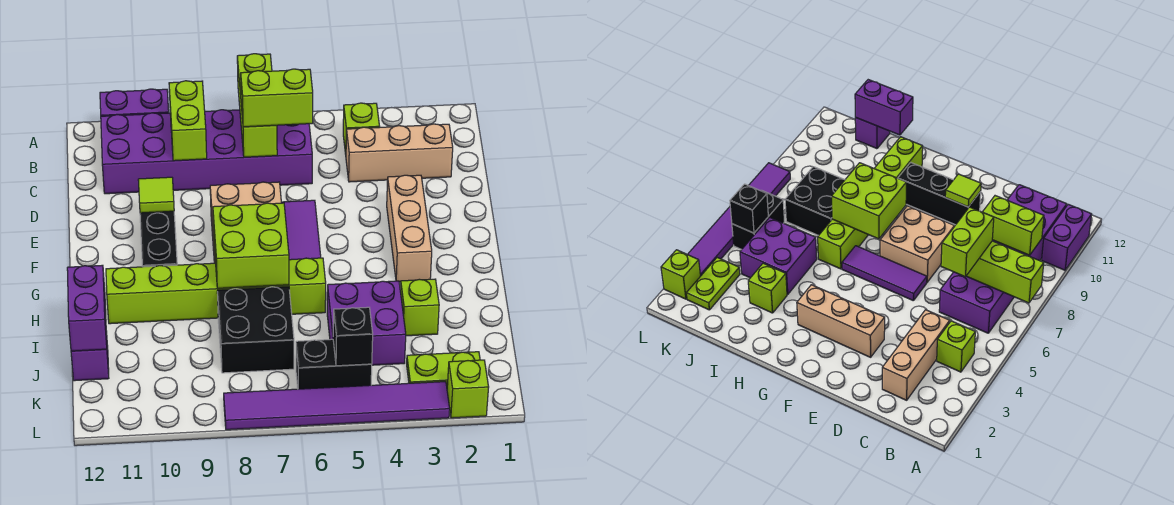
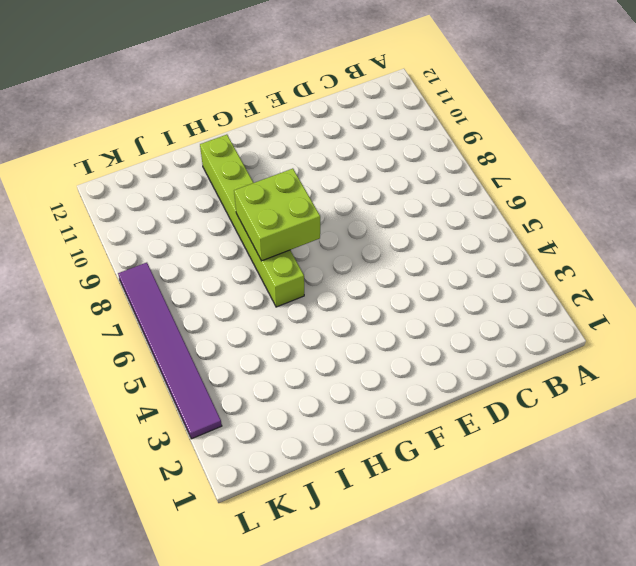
none -> purple 1x2 brick [100,89,169,116]
none -> lime 1x1 brick [343,103,380,154]
none -> purple 2x6 brick [101,110,312,194]

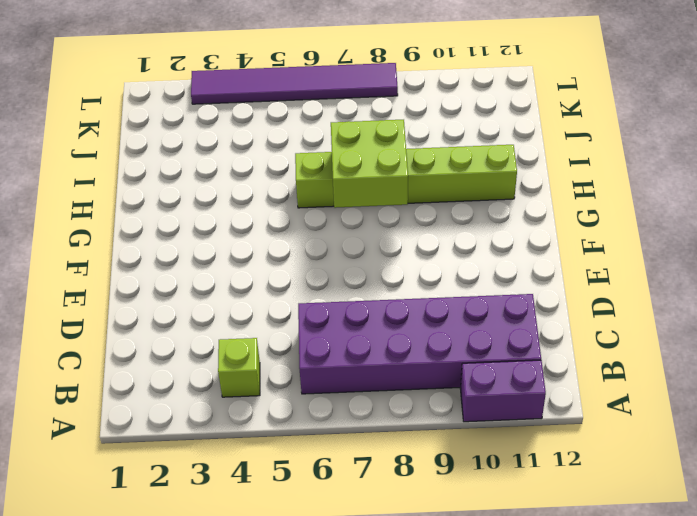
none -> tan 1x3 brick [346,124,453,182]
none -> tan 1x3 brick [387,175,432,282]
none -> purple 1x3 tile [281,200,321,260]

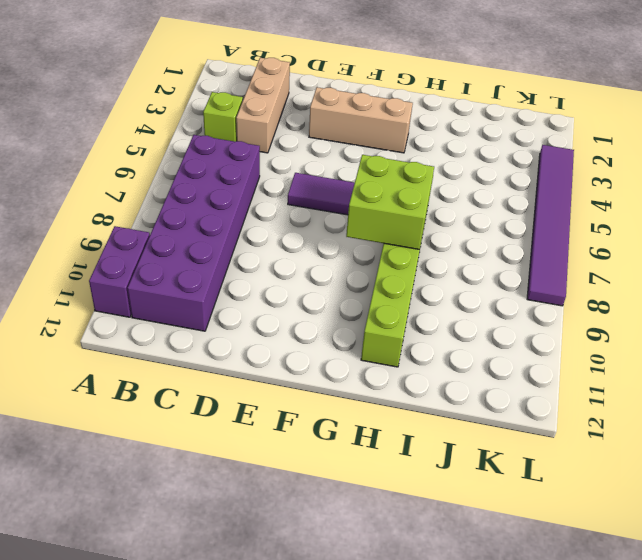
none -> tan 2x2 brick [210,182,281,263]
none -> black 1x3 brick [140,211,177,267]
none -> lime 1x1 brick [400,279,439,336]

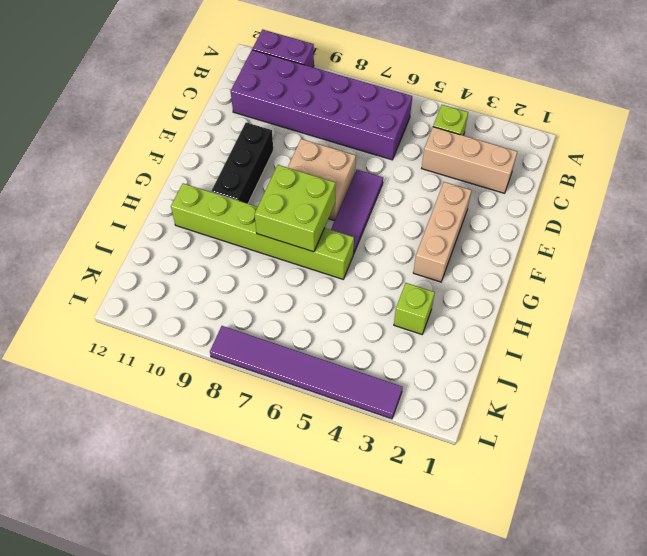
none -> purple 2x2 brick [327,281,406,365]
none -> black 2x2 brick [217,287,294,373]
none -> purple 1x1 brick [71,331,109,381]

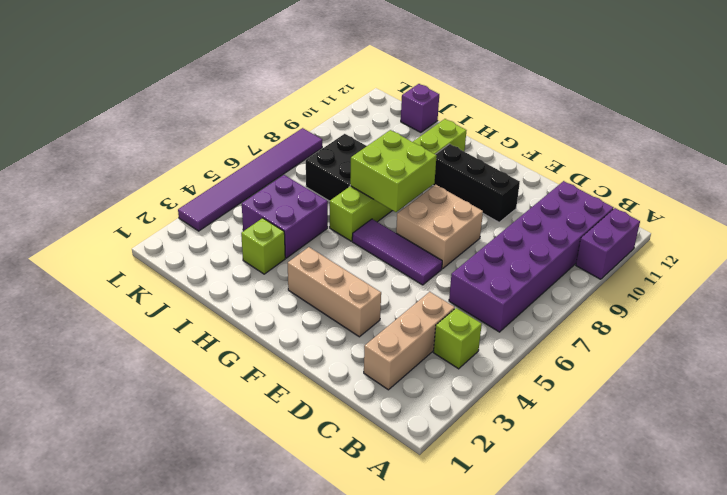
none -> lime 1x2 plate [407,352,480,386]
none -> black 1x2 brick [296,339,372,389]
none -> lime 1x1 brick [447,360,489,418]

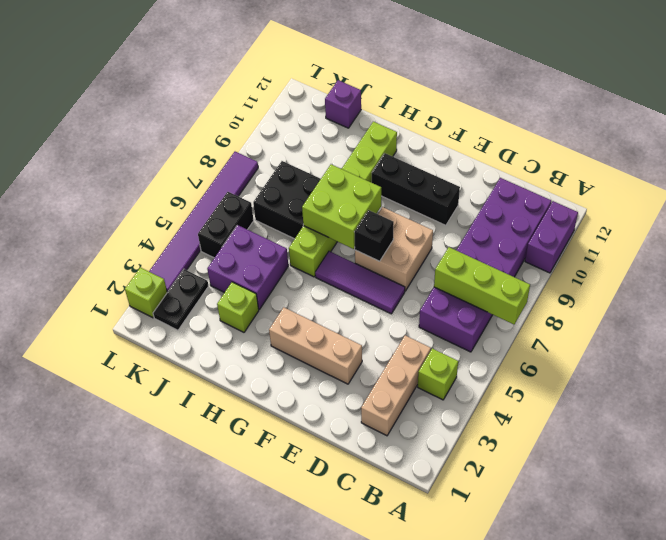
black 1x1 brick [354,210,394,261] -> black 1x1 brick moved to [333,307,373,366]
black 1x2 plate [153,269,208,330] -> lime 1x2 plate [407,352,480,386]
none -> lime 1x2 brick [169,81,207,161]
none -> lime 1x1 tile [138,177,174,213]
none -> purple 1x2 brick [67,265,107,351]

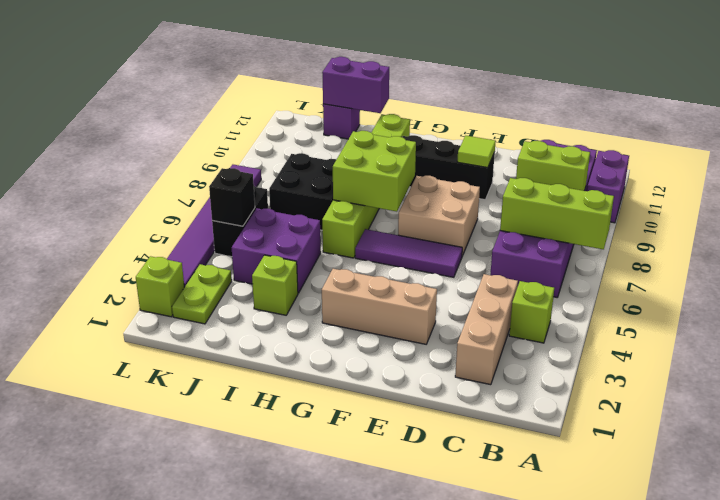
none -> lime 1x2 brick [241,69,313,127]

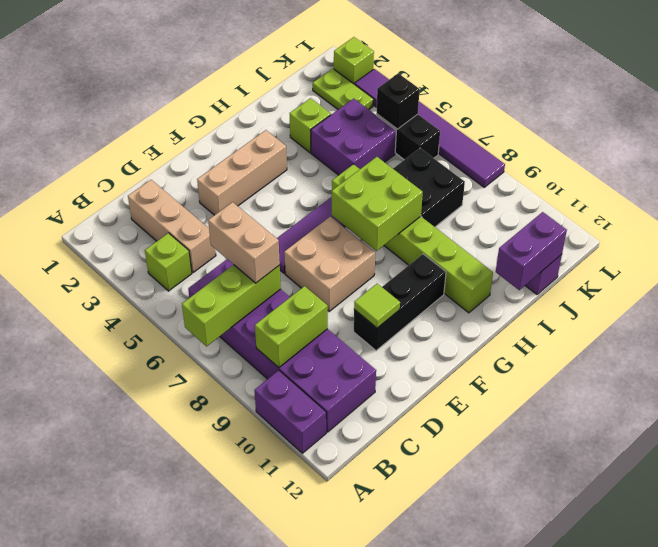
tan 1x2 brick [208,202,280,283] -> lime 1x2 brick [241,69,313,127]

